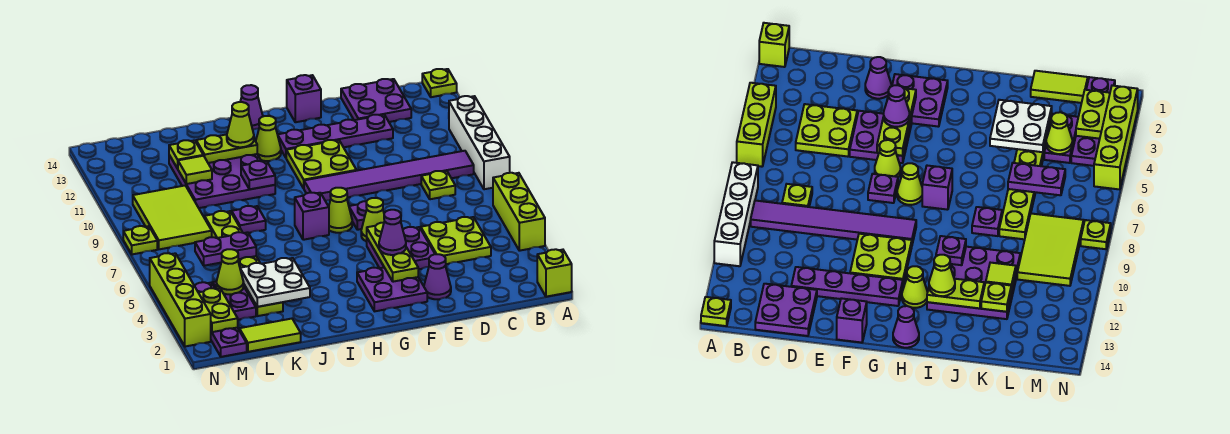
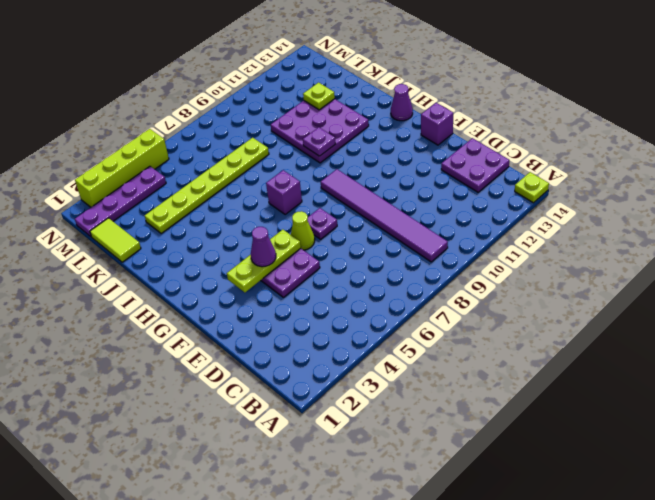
none -> lime 1x1 brick [537,249,572,297]
none -> lime 1x3 brick [493,173,545,251]
none -> white 1x4 brick [449,96,510,189]
none -> lime 2x2 plate [421,217,491,264]

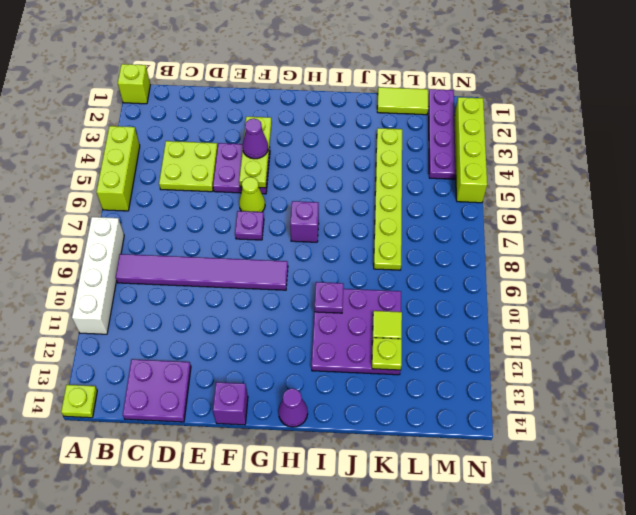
none -> lime 1x1 plate [421,171,455,199]
none -> purple 1x4 plate [278,115,393,157]
none -> purple 1x1 cone [424,254,451,299]
none -> purple 2x2 plate [357,268,427,311]

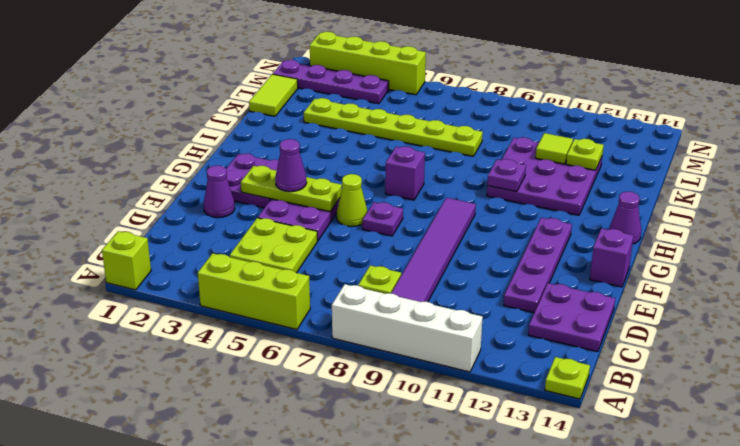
none -> lime 2x2 plate [286,140,356,188]
none -> lime 1x1 cone [329,188,352,233]
none -> lime 1x1 cone [256,116,281,161]
none -> purple 1x1 plate [232,206,266,233]

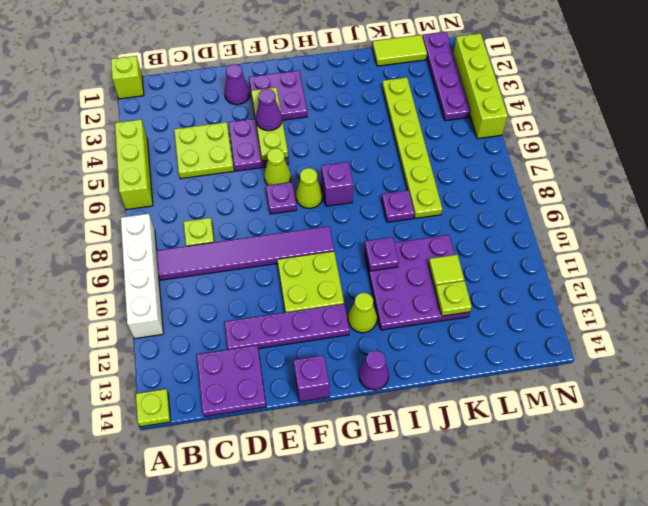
none -> purple 1x2 plate [213,282,256,320]
none -> lime 2x3 tile [133,186,212,249]
none -> lime 1x1 plate [123,226,157,254]
none -> lime 1x2 plate [196,134,257,163]

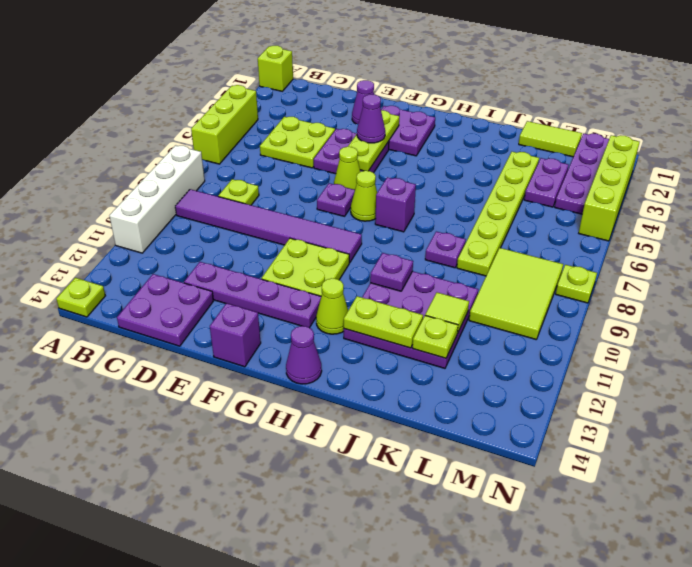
none -> white 2x2 plate [240,258,310,307]
none -> purple 1x2 plate [195,232,256,266]
none -> lime 1x1 cone [216,249,244,294]
none -> lime 1x2 plate [198,288,238,332]

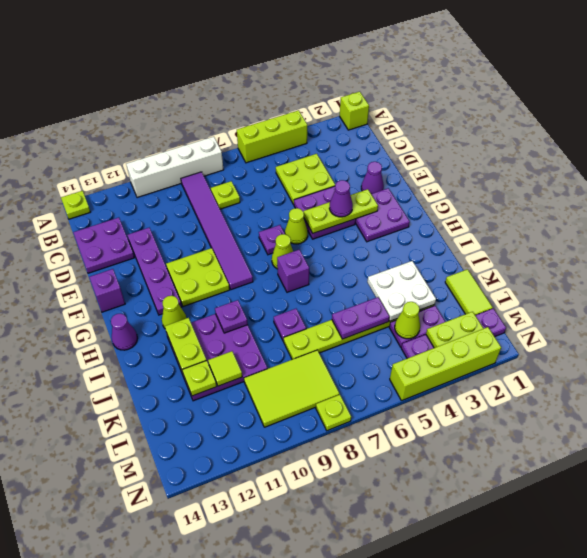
purple 1x2 plate [332,297,389,339] -> purple 1x2 plate turned to [195,232,256,266]
none -> lime 1x1 cone [227,102,254,147]

